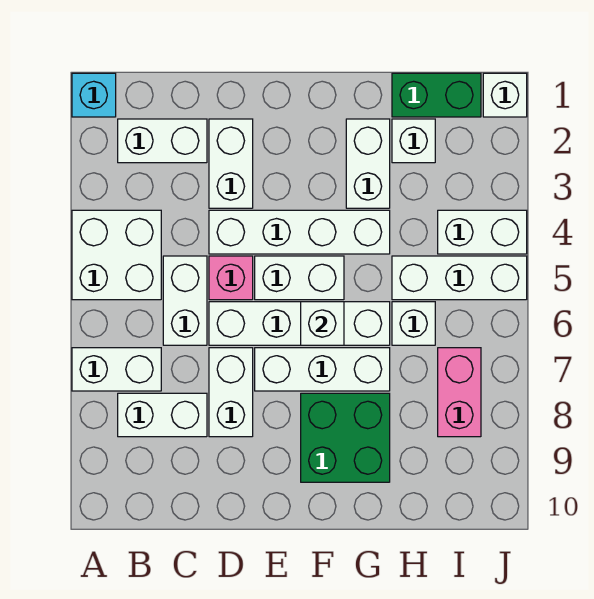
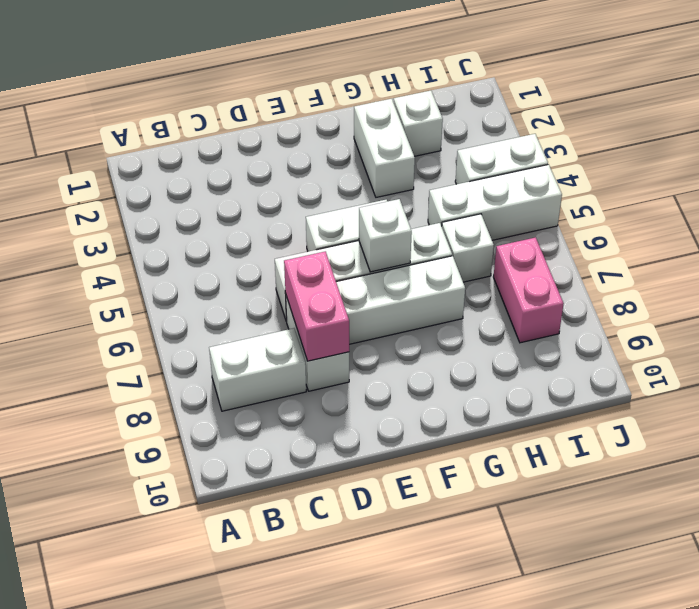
pink 1x2 brick [284,251,349,361] -> none
none -> cyan 1x1 brick [72,73,116,117]
none -> white 2x2 brick [72,210,161,300]
none -> white 1x2 brick [72,348,161,391]

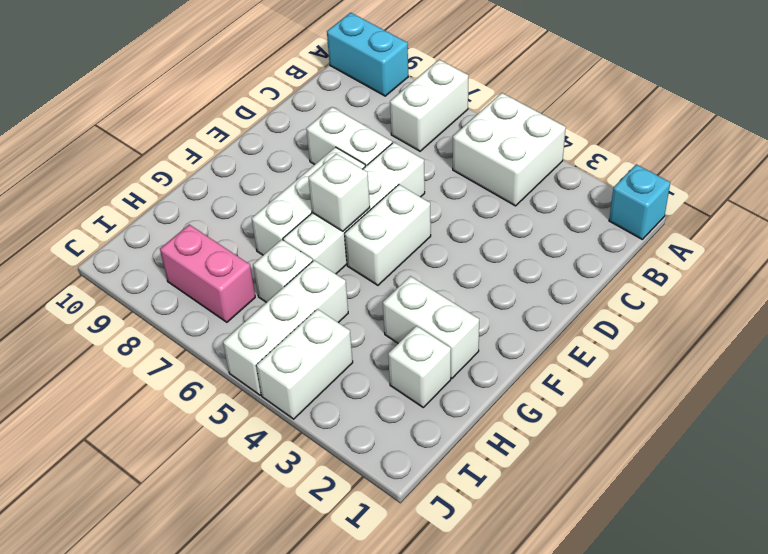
cyan 1x2 brick [327,13,408,96] -> none
none -> white 1x2 brick [118,119,207,163]
none -> white 1x2 brick [118,393,207,437]
none -> white 1x2 brick [163,256,207,345]

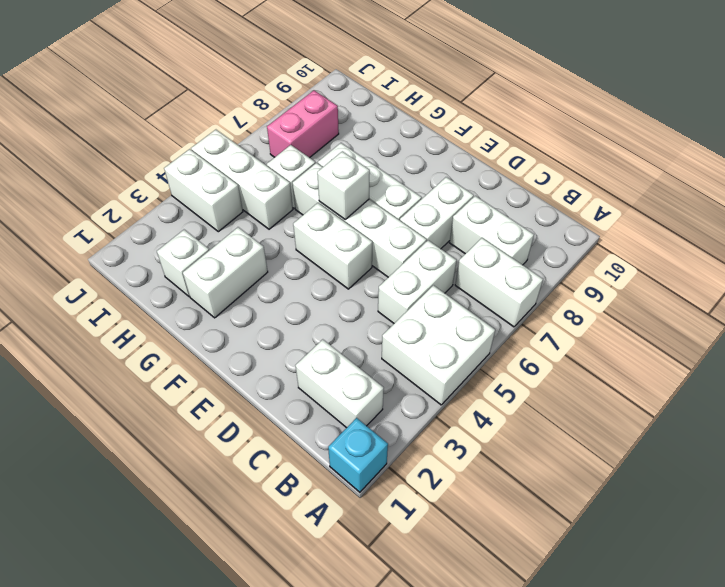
none -> white 1x2 brick [209,119,253,208]
none -> white 1x4 brick [209,210,390,254]
none -> pink 1x1 brick [209,256,253,300]

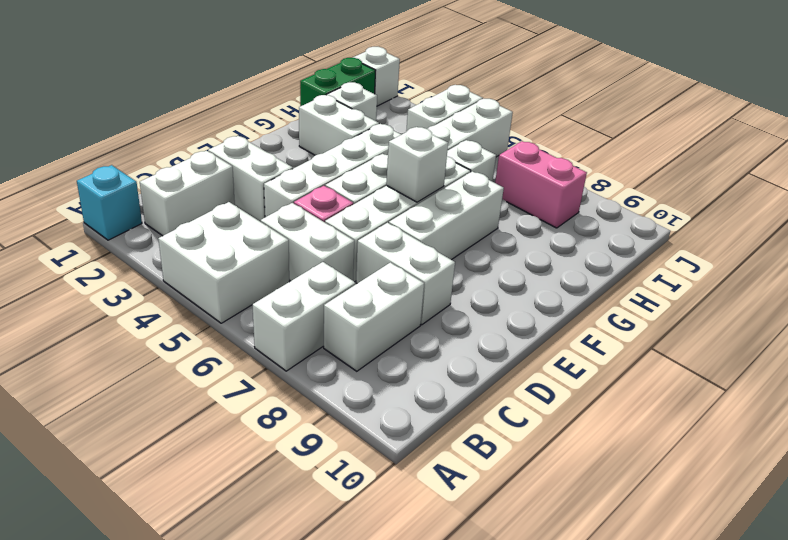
none -> green 2x2 brick [301,393,390,482]

